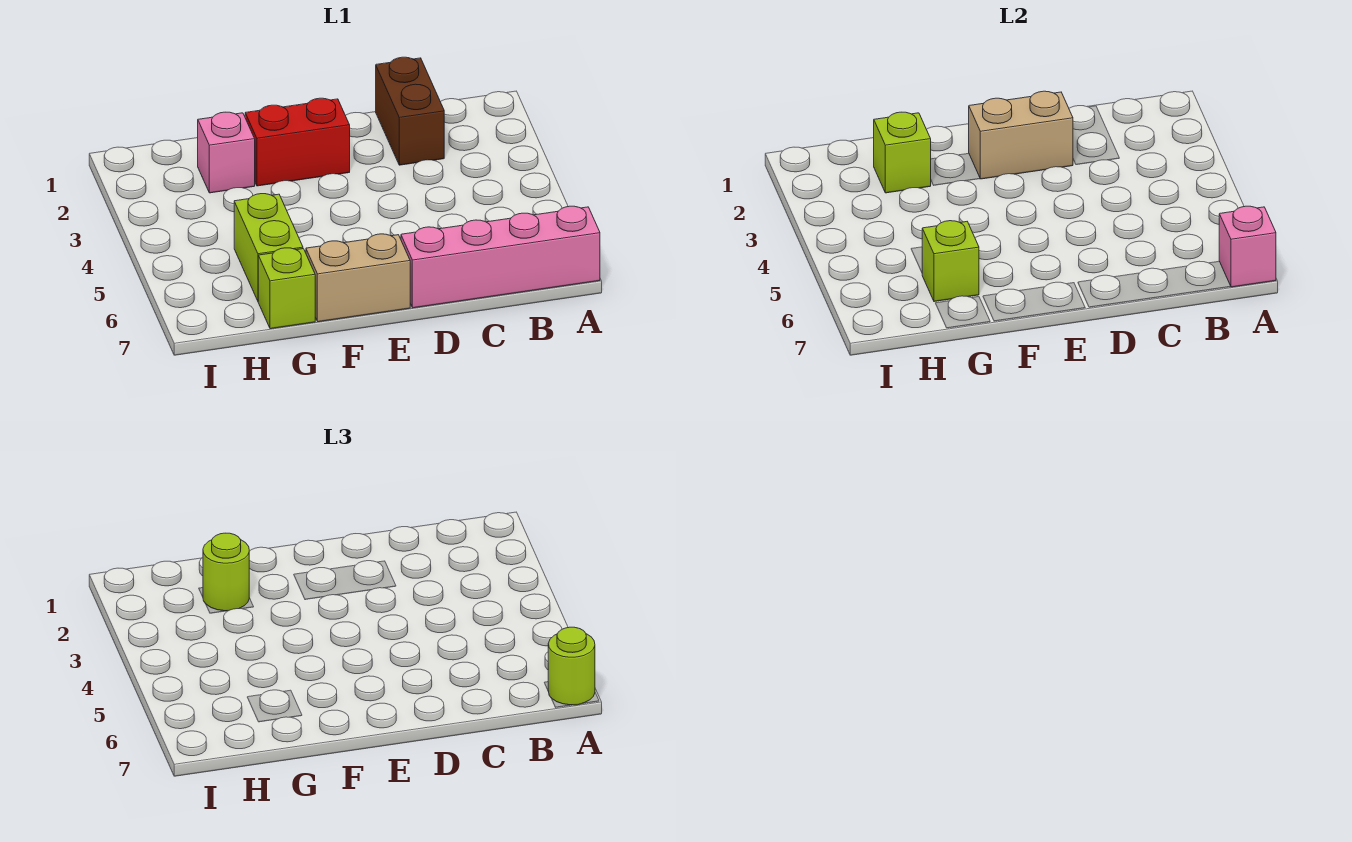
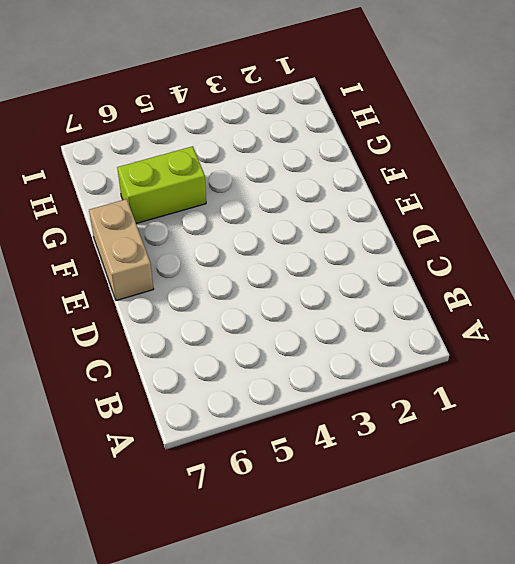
none -> pink 1x4 brick [401,206,600,308]
none -> brown 1x2 brick [376,57,444,165]
none -> red 1x2 brick [245,98,350,186]

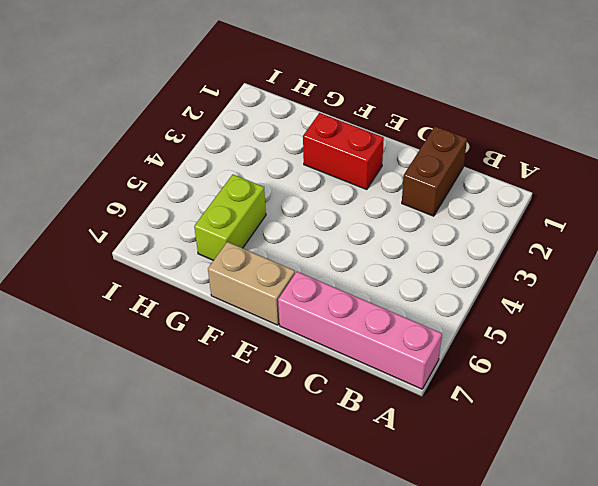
none -> pink 1x1 brick [198,112,255,193]
none -> lime 1x1 brick [258,248,315,329]
none -> pink 1x1 brick [1219,206,1276,287]

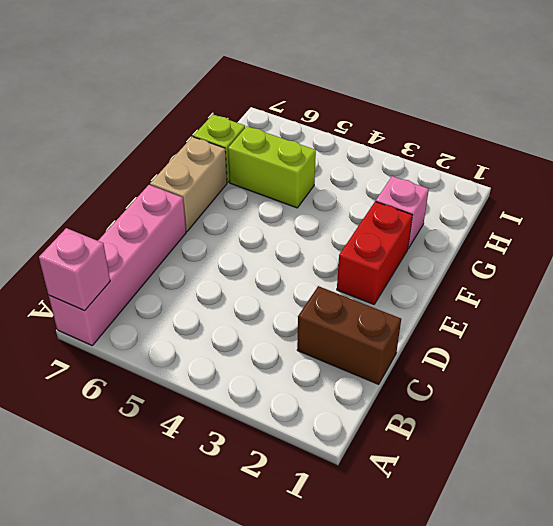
none -> tan 1x2 brick [969,91,1073,179]
none -> lime 1x1 brick [874,112,931,193]
none -> lime 1x1 brick [922,221,979,302]

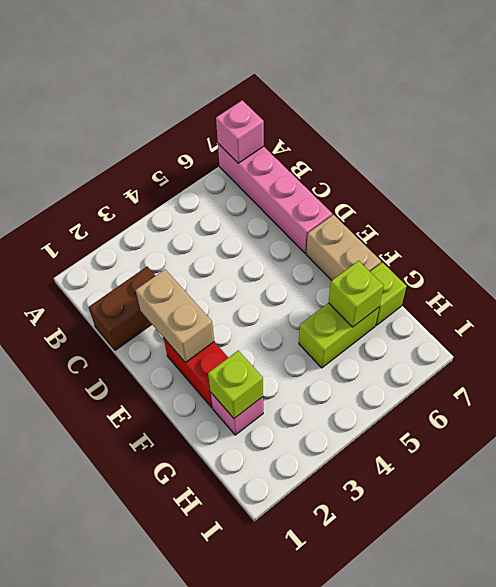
none -> lime 1x1 round brick [548,627,595,705]
none -> lime 1x1 round brick [203,533,249,611]

